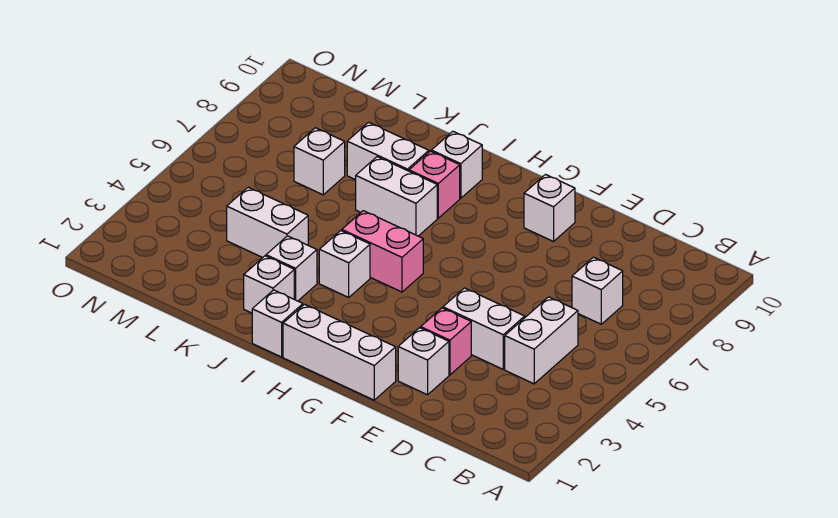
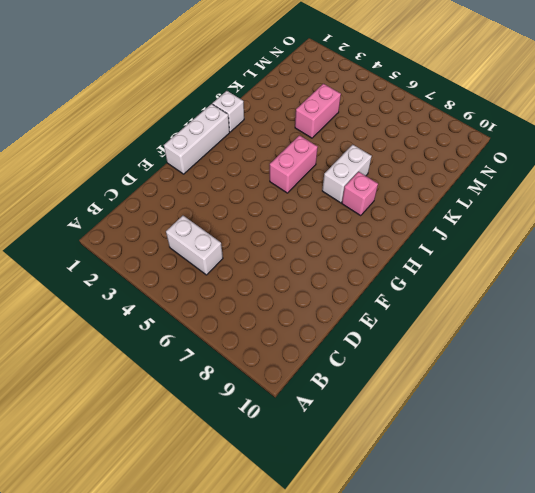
pink 1x2 brick [295,84,341,138] -> white 1x2 brick [227,187,308,258]
none -> white 1x1 brick [572,257,623,324]
none -> white 1x2 brick [443,288,525,369]
none -> white 1x1 brick [398,328,449,395]

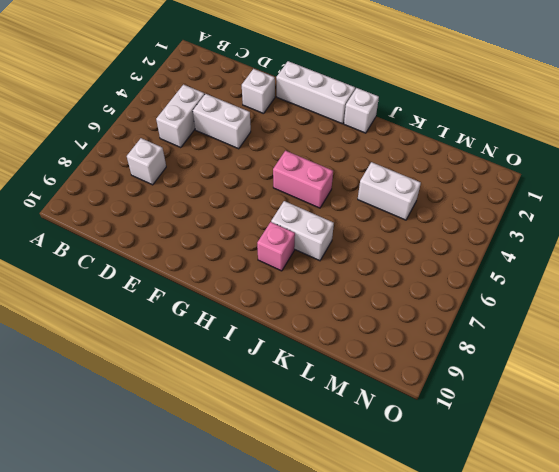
none -> pink 1x1 brick [421,308,471,375]
none -> white 1x1 brick [524,175,575,241]
none -> white 1x1 brick [319,231,370,297]

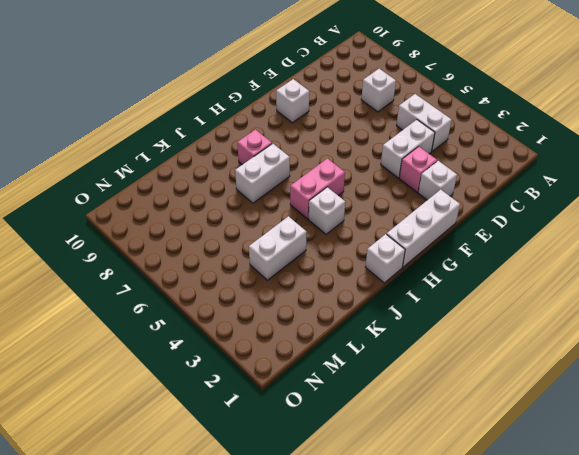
none -> white 1x1 brick [431,131,482,198]
none -> white 1x1 brick [244,256,294,313]
none -> white 1x1 brick [266,236,317,301]

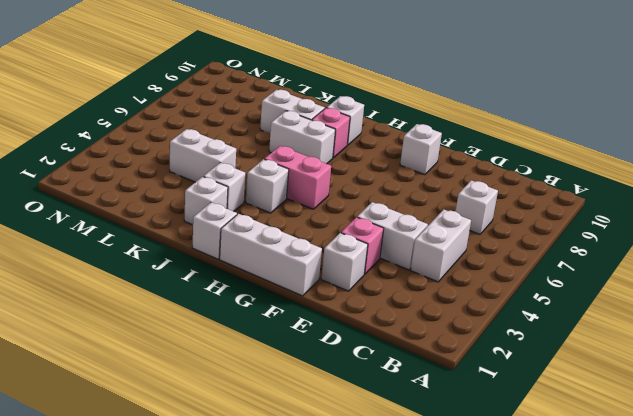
none -> white 1x1 brick [294,128,345,195]

